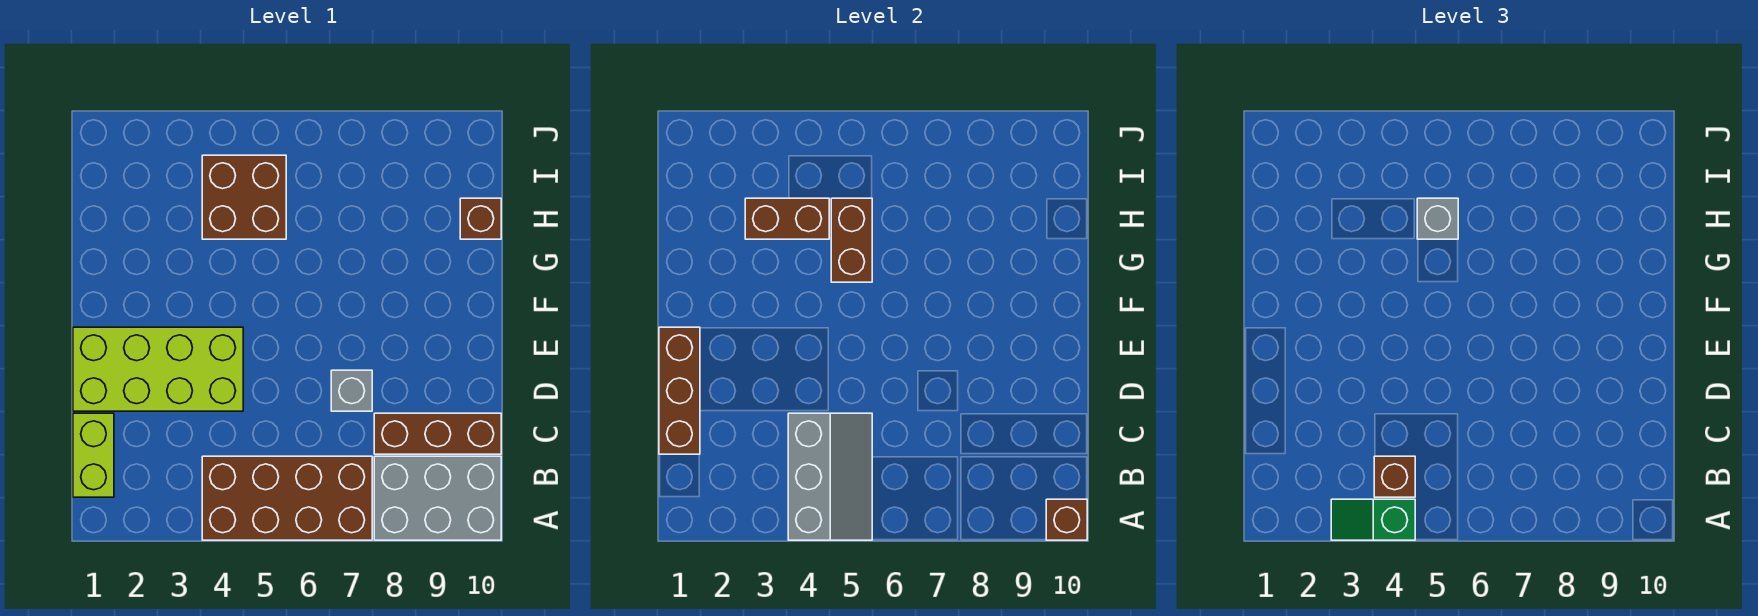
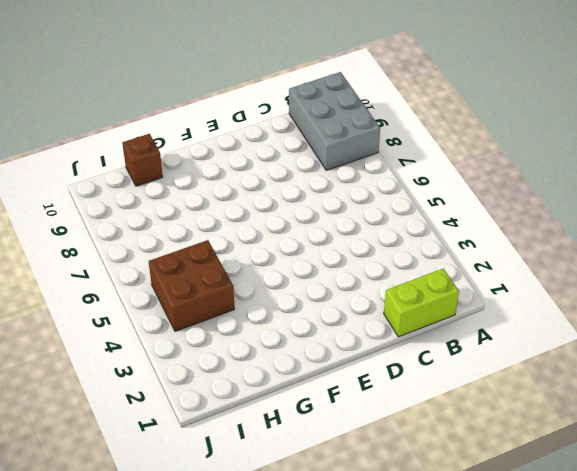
none -> brown 2x4 brick [202,456,372,540]
none -> brown 1x3 brick [374,413,501,454]
none -> lime 2x4 brick [73,327,243,411]

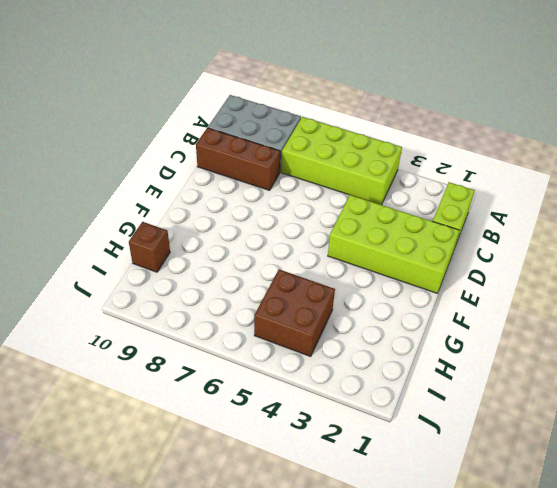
lime 2x4 brick [281,117,402,205] -> brown 2x4 brick [202,456,372,540]
none -> grey 1x1 brick [331,370,372,411]
none -> grey 2x3 slope [788,413,872,540]
none -> brown 1x1 brick [1046,499,1087,540]

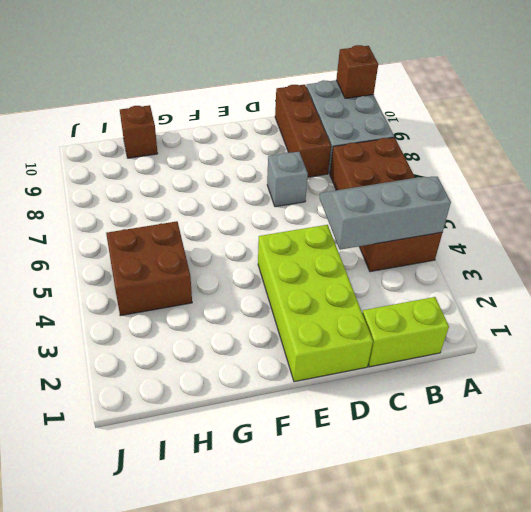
none -> brown 1x3 brick [659,327,700,454]
none -> brown 1x2 brick [831,198,872,282]
none -> brown 1x2 brick [745,198,829,239]

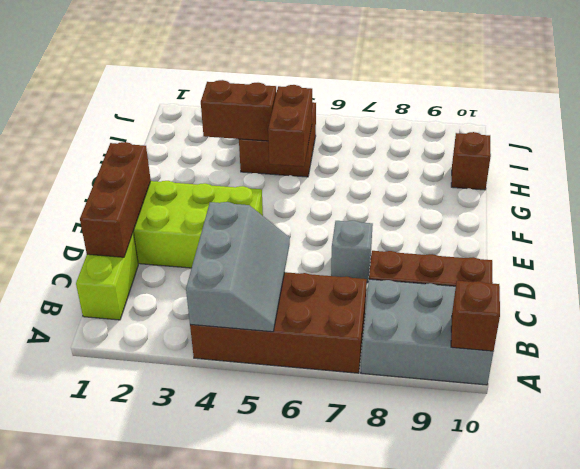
none -> green 1x2 slope [1331,499,1415,540]
none -> brown 1x1 brick [1374,456,1415,497]
none -> grey 1x1 brick [1417,198,1458,239]

